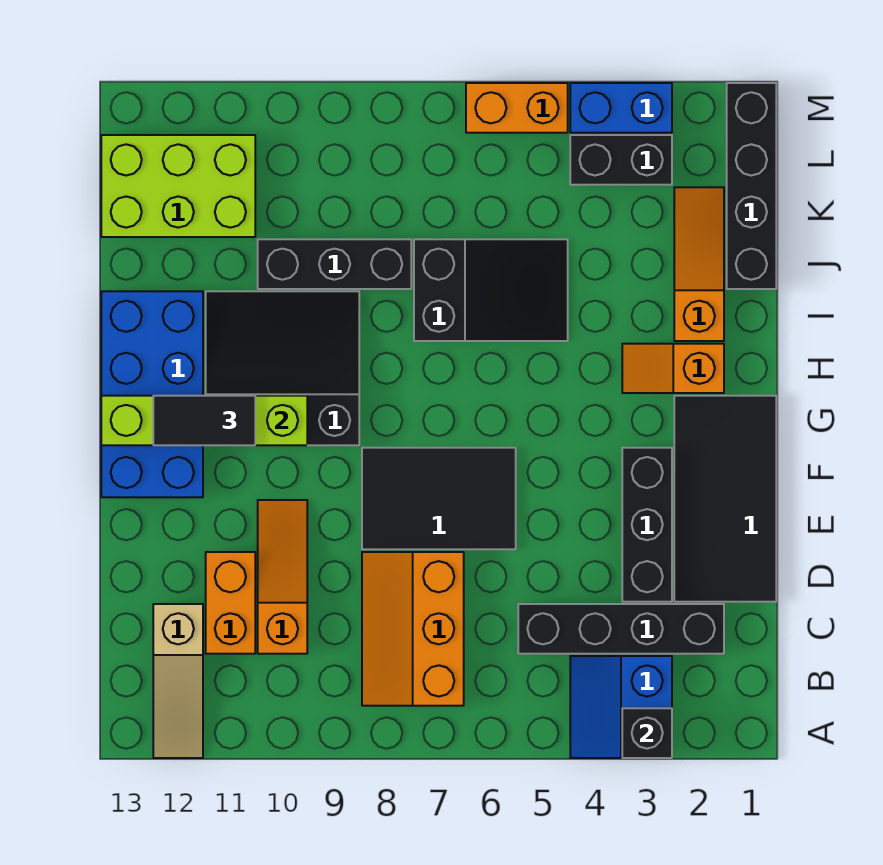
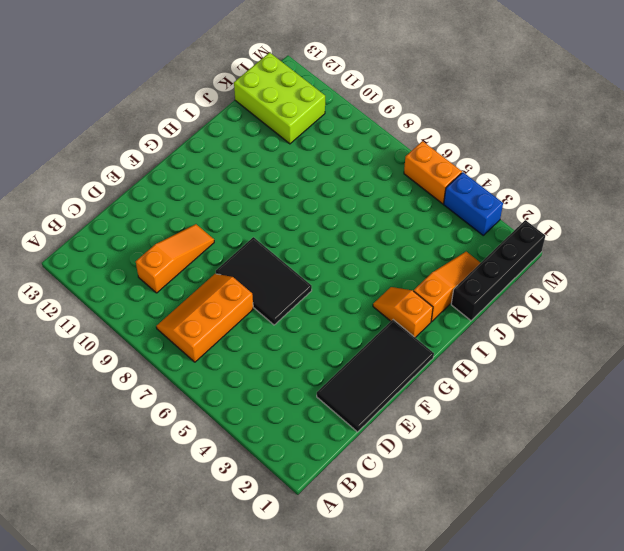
none -> blue 2x2 slope [570,656,672,758]
none -> tan 1x3 slope [153,604,203,758]
none -> black 1x4 brick [518,604,724,654]

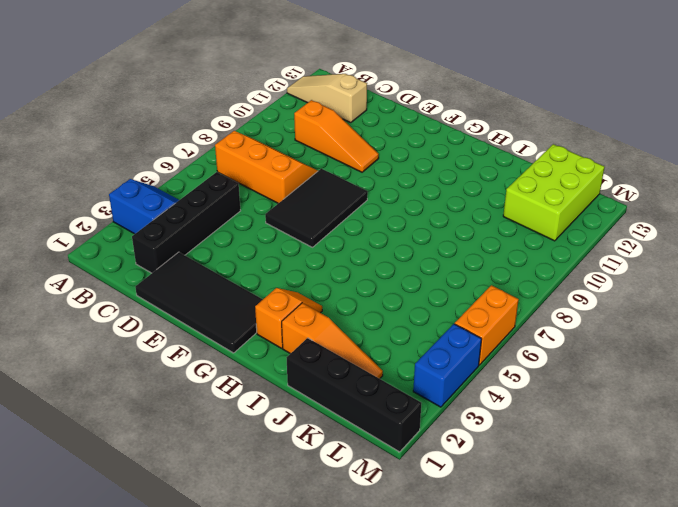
none -> orange 1x2 brick [206,552,255,654]
none -> black 1x3 brick [622,448,672,602]
none -> blue 2x4 brick [101,291,203,497]

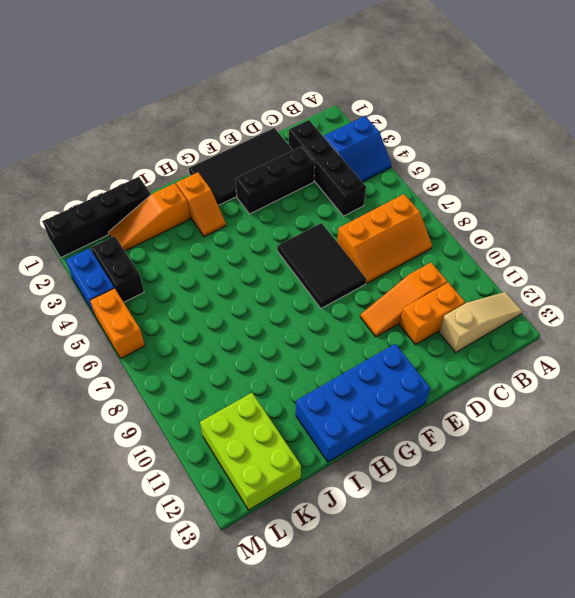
none -> black 3x3 slope [206,291,359,445]
none -> black 2x3 slope [414,239,568,341]
none -> black 1x3 brick [258,239,411,289]

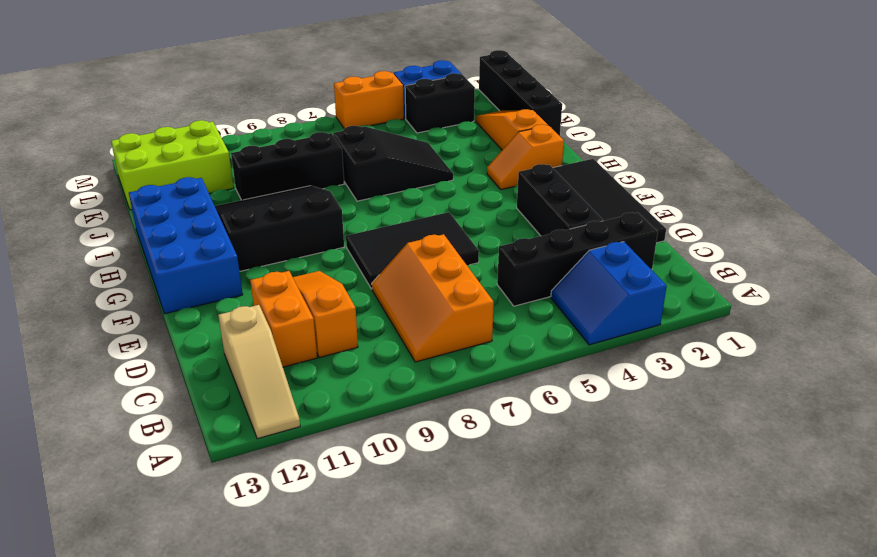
none -> black 1x1 brick [622,708,672,758]
none -> lime 1x4 brick [101,396,307,445]
none -> black 1x2 tile [153,396,255,445]

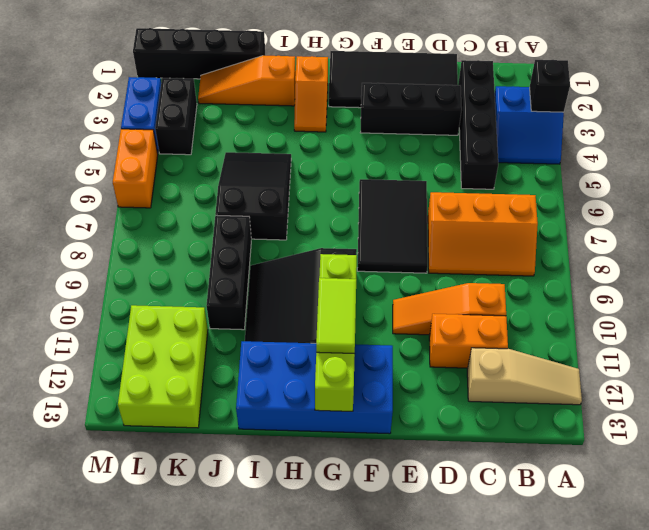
lime 1x2 tile [316,278,356,354] -> black 1x2 tile [153,396,255,445]

